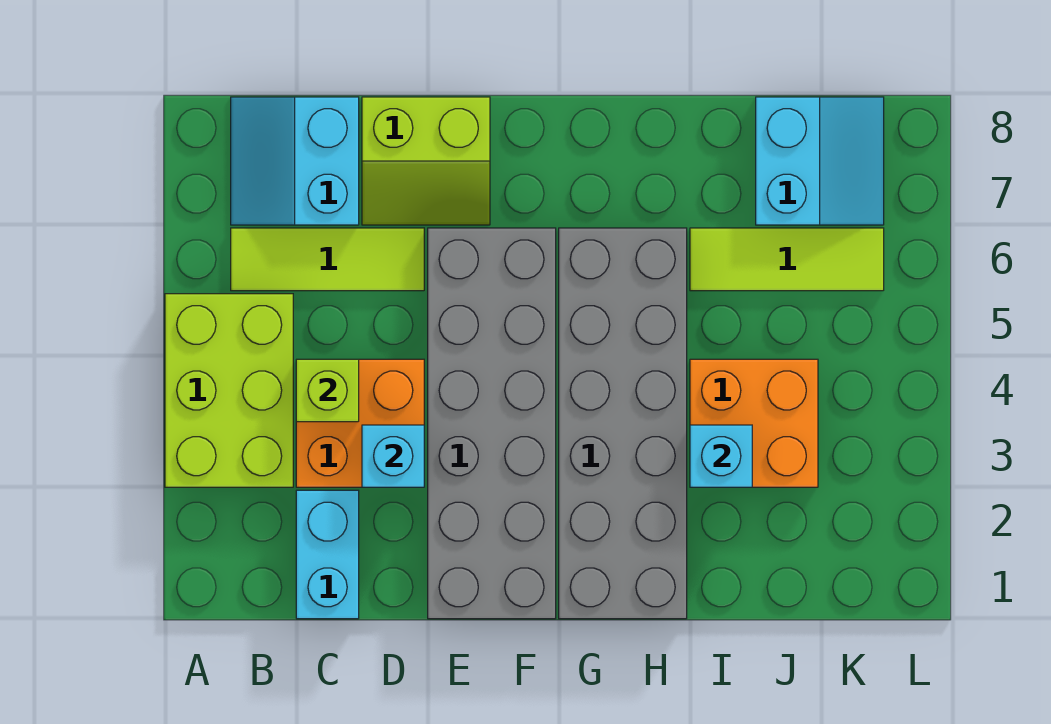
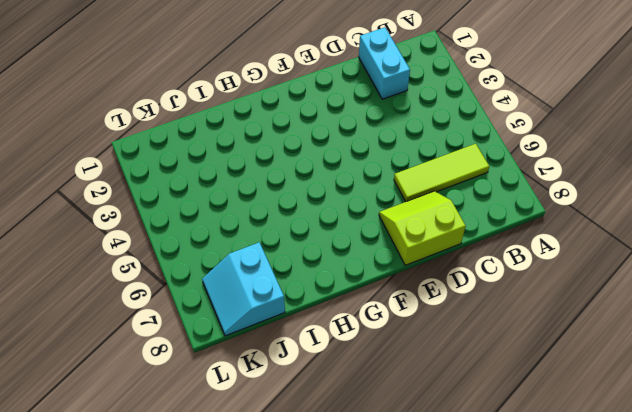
none -> lime 2x3 brick [165,294,293,487]
none -> cyan 2x2 slope [231,97,359,225]
none -> orange 2x2 brick [296,359,424,487]

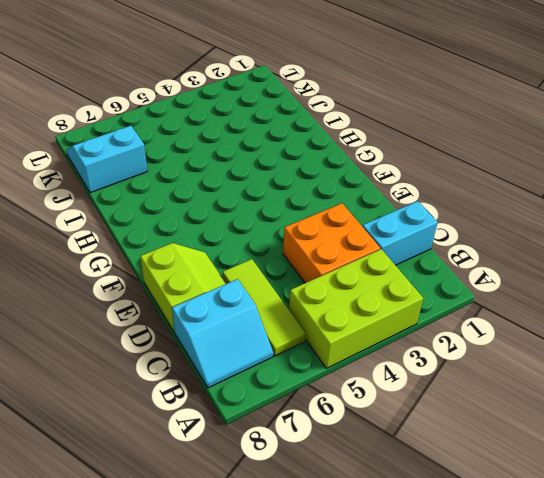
none -> grey 2x6 brick [428,228,556,619]
none -> grey 2x6 brick [559,228,687,619]
none -> orange 2x2 brick [690,359,818,487]

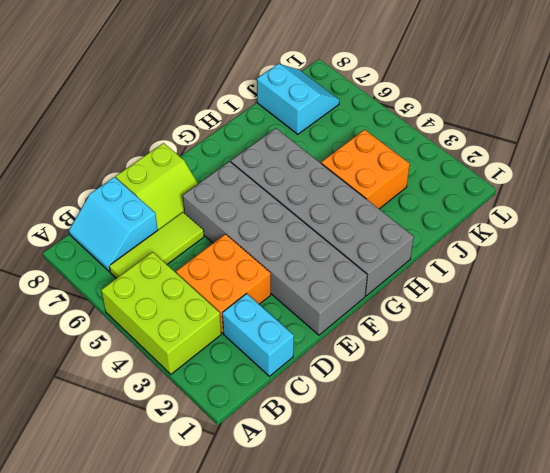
none -> lime 1x3 tile [690,228,884,291]
none -> lime 1x1 brick [296,359,359,422]
none -> cyan 1x1 brick [362,425,424,487]

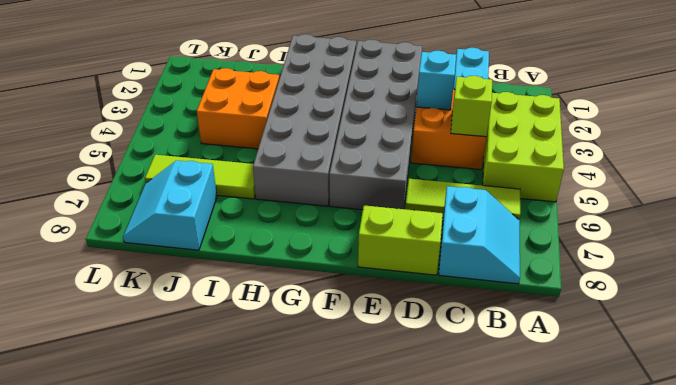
none -> cyan 1x1 brick [690,425,752,487]

